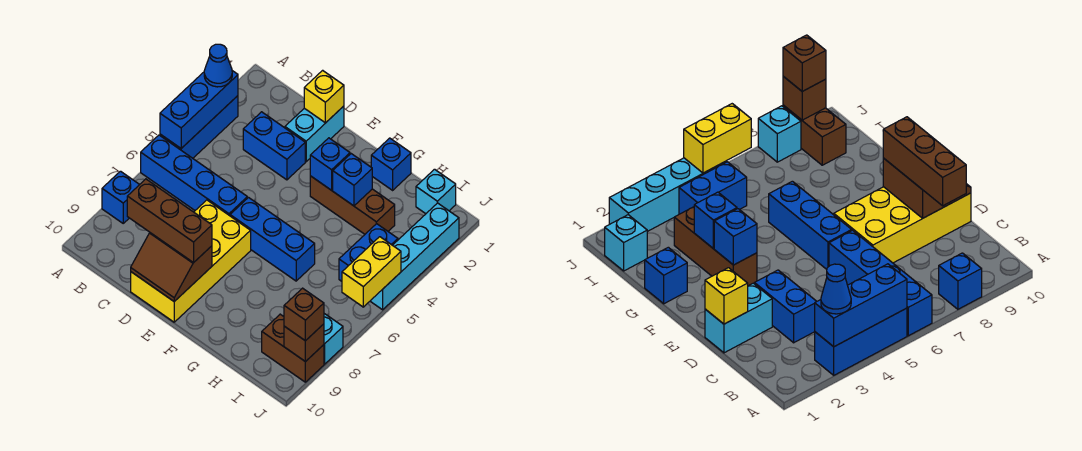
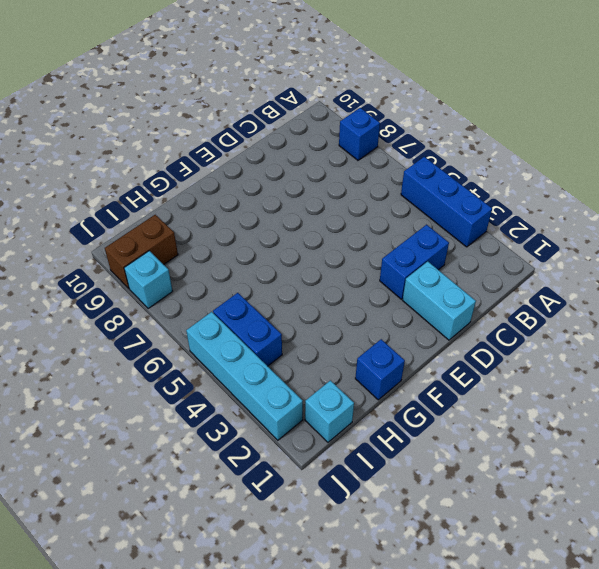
none -> blue 1x4 brick [141,135,247,216]
none -> yellow 2x4 brick [131,200,251,322]
none -> blue 1x3 brick [230,198,315,281]

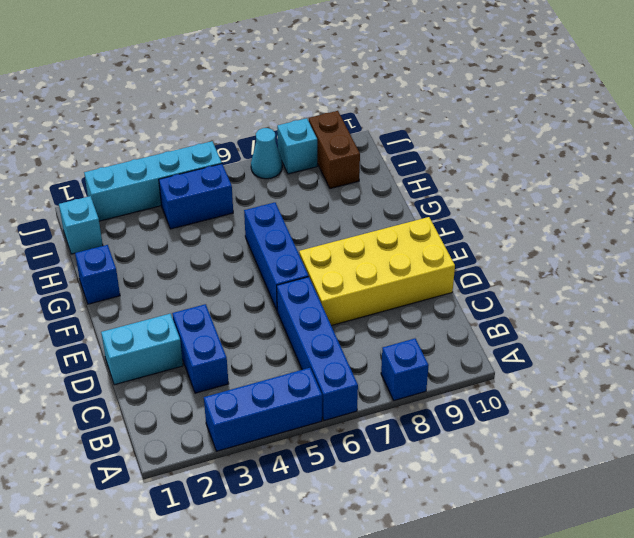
cyan 1x1 cone [251,128,282,179] -> none
none -> brown 1x3 brick [310,176,395,234]
none -> blue 1x3 brick [160,71,238,148]
none -> yellow 1x1 brick [304,70,344,123]

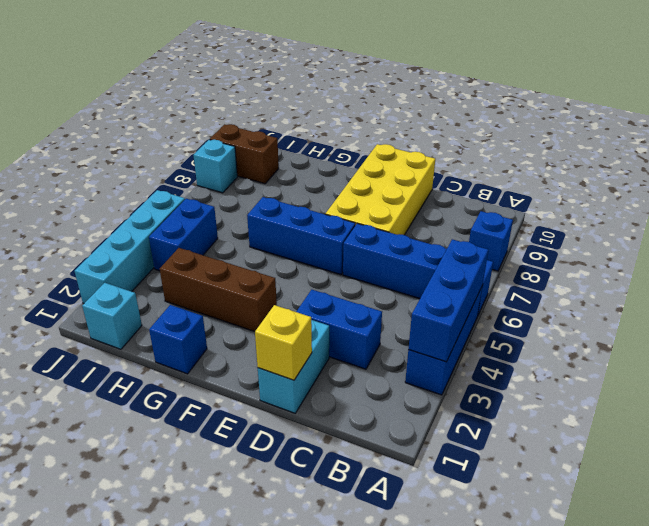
none -> brown 2x2 slope [131,233,212,301]
none -> blue 1x1 brick [310,138,350,190]
none -> blue 1x1 brick [333,154,372,206]

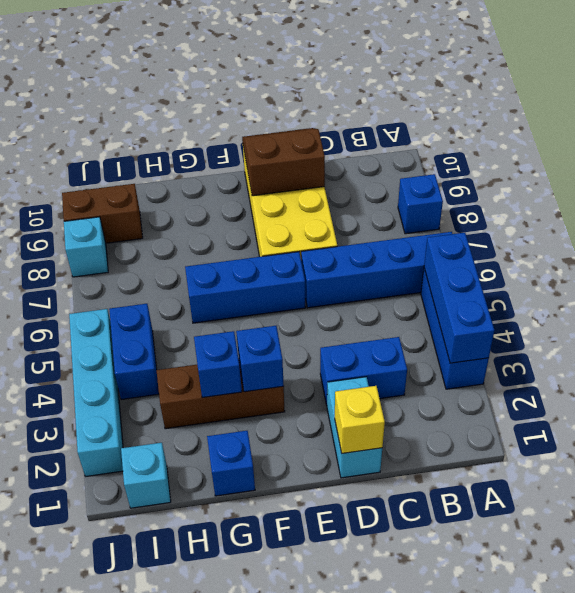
none -> yellow 1x2 brick [342,237,401,307]
none -> brown 1x1 brick [284,324,324,362]
none -> blue 1x1 cone [204,44,232,87]

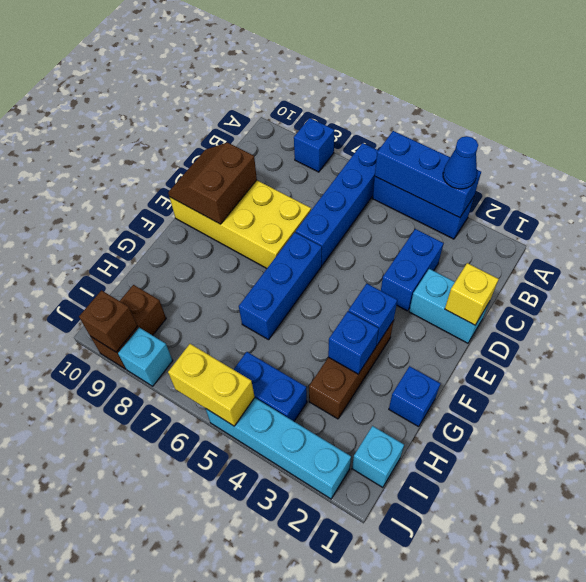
none -> brown 1x3 brick [127,179,212,263]
none -> brown 1x1 brick [284,288,324,341]

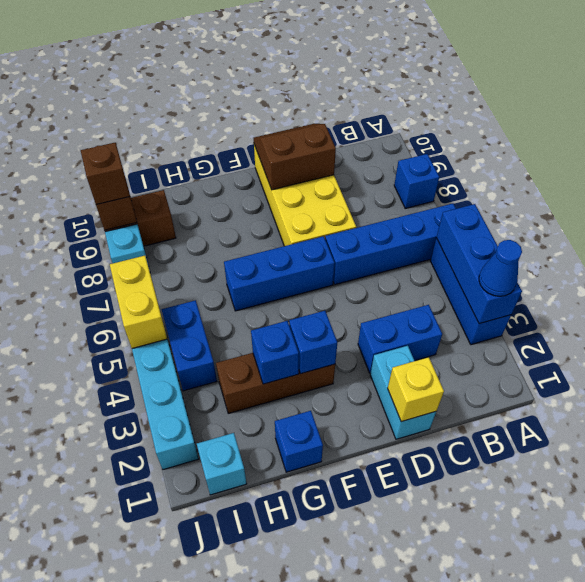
none -> brown 1x3 brick [127,179,212,263]

